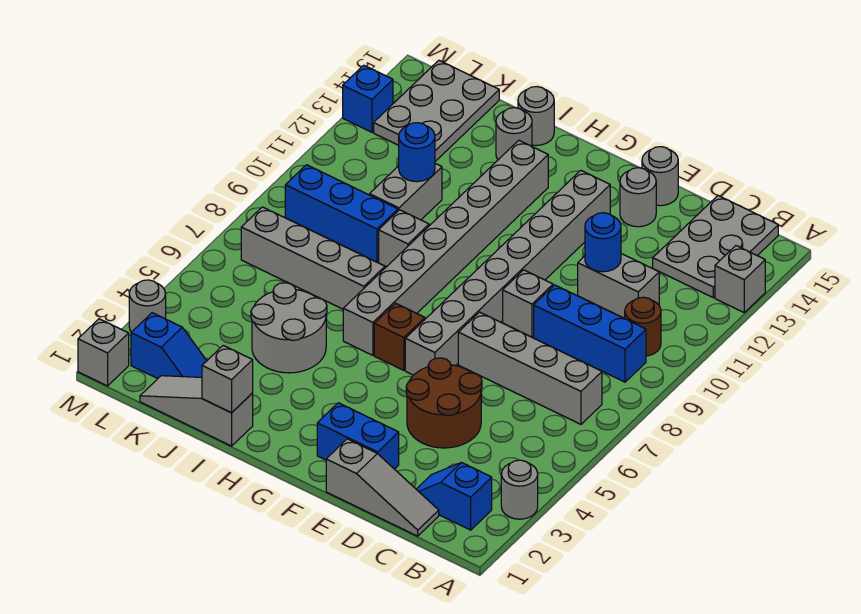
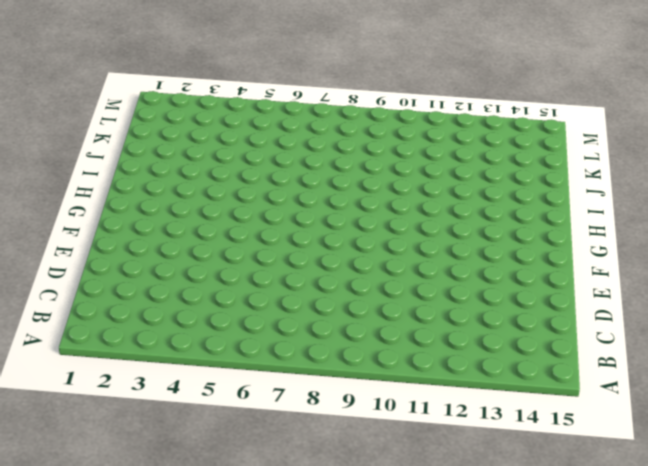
none -> grey 1x1 round brick [501,460,538,519]
none -> grey 1x1 brick [715,246,765,312]
none -> blue 1x2 slope [416,463,492,530]
none -> grey 1x4 brick [458,312,602,424]

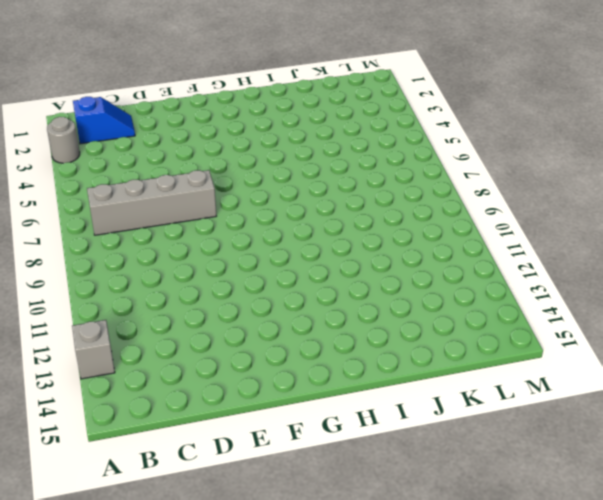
none -> blue 1x3 brick [534,285,646,382]
none -> brown 1x1 round brick [625,297,661,356]
none -> grey 2x3 plate [653,196,778,297]
none -> grey 1x3 slope [326,439,439,536]

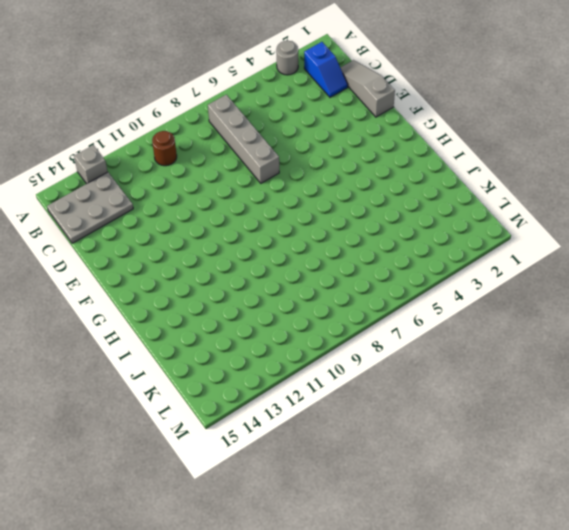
none -> blue 1x3 brick [534,285,646,382]
none -> grey 1x2 brick [578,254,659,318]
none -> brown 2x2 round brick [406,358,482,448]
none -> blue 1x2 brick [317,403,399,469]

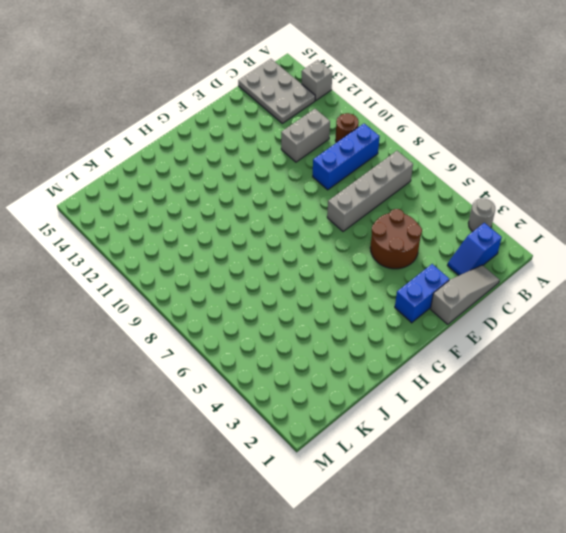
none -> grey 1x1 brick [503,270,553,337]
none -> grey 1x1 round brick [620,168,656,227]
none -> grey 1x1 round brick [642,147,678,206]
none -> grey 1x8 brick [405,170,610,375]

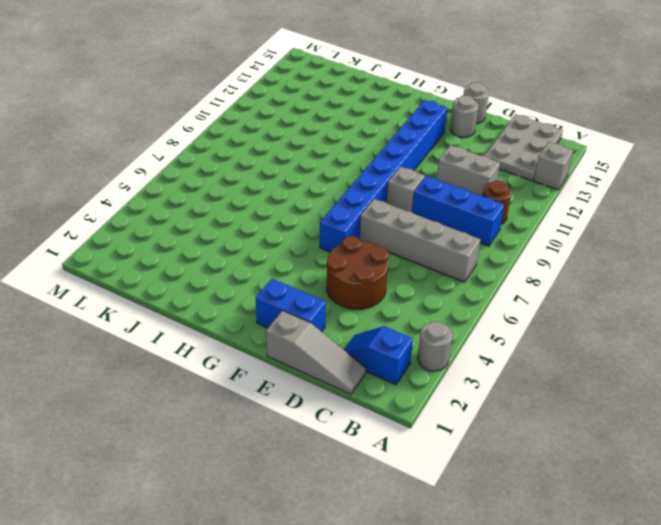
blue 1x8 brick [320,100,447,252] -> grey 1x8 brick [405,170,610,375]
none -> brown 1x1 brick [374,303,425,370]
none -> grey 1x8 brick [343,140,548,355]
none -> grey 1x3 slope [140,376,253,446]
none -> grey 2x2 round brick [251,283,327,373]

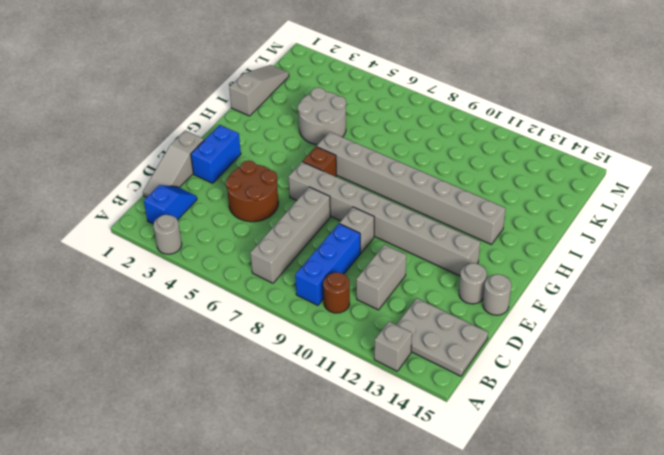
none -> grey 1x4 brick [241,207,385,309]
none -> grey 1x1 brick [379,210,429,267]
none -> grey 1x1 round brick [496,108,532,160]
none -> grey 1x1 round brick [518,87,554,146]

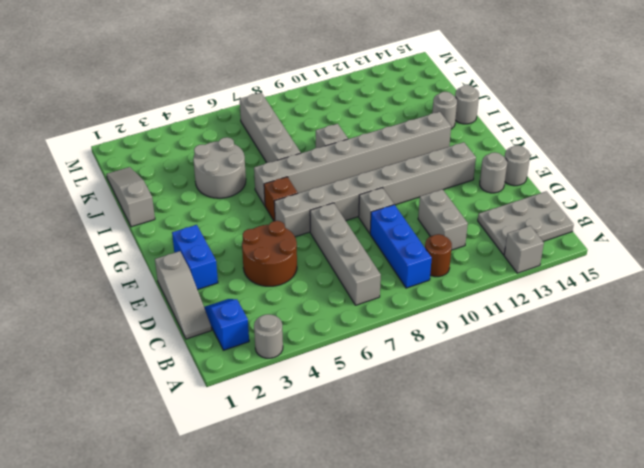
none -> blue 1x3 brick [285,165,398,262]
none -> grey 1x2 brick [370,164,442,220]
none -> blue 1x2 slope [131,313,207,379]
none -> grey 2x3 plate [374,60,499,161]

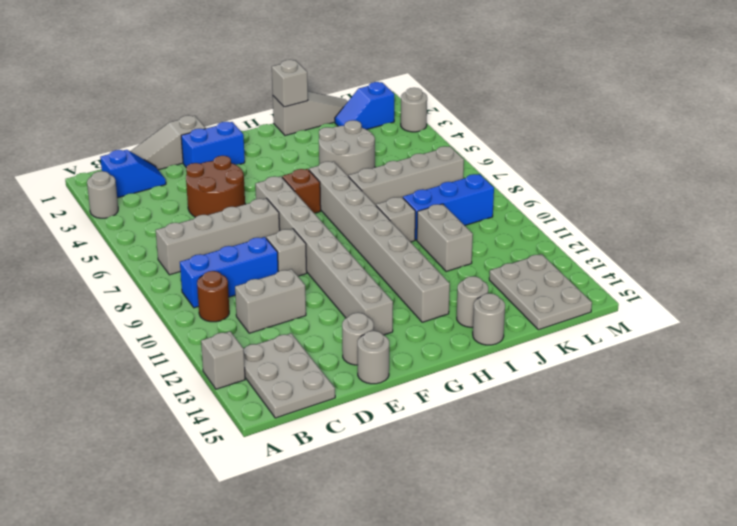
none -> grey 1x1 brick [78,319,129,386]
none -> blue 1x1 brick [343,65,393,132]
none -> blue 1x1 round brick [585,213,621,272]
none -> blue 1x1 round brick [399,123,435,182]

